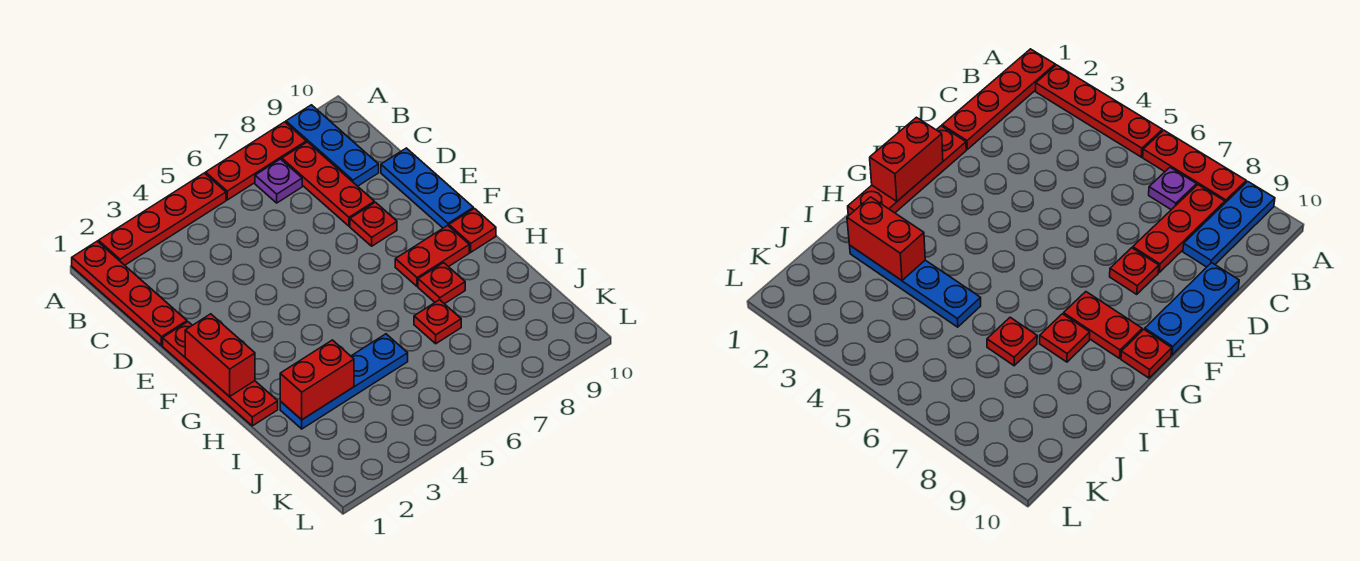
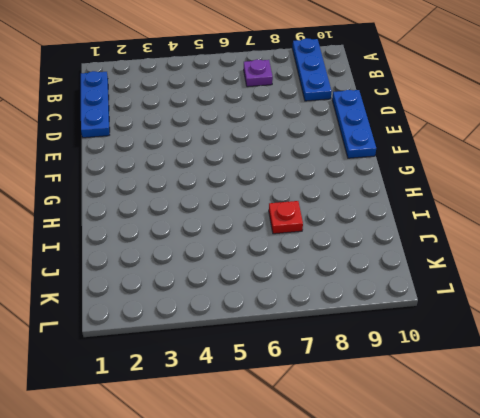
blue 1x3 plate [81,71,110,138] -> red 1x4 plate [72,241,187,346]
none -> red 1x4 plate [98,173,226,265]
none -> red 1x3 plate [206,122,306,200]
none -> red 1x3 plate [282,142,374,226]

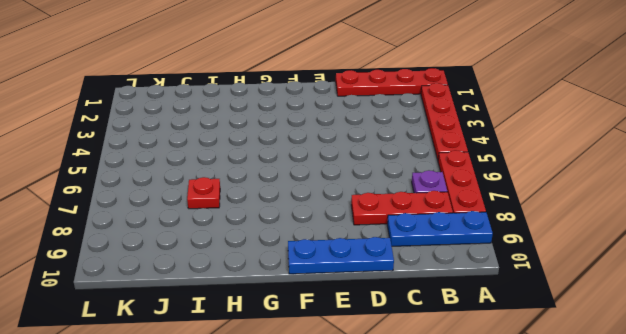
none -> red 1x4 plate [163,322,278,426]
none -> red 1x1 plate [350,202,397,246]
none -> red 1x2 plate [395,225,469,286]

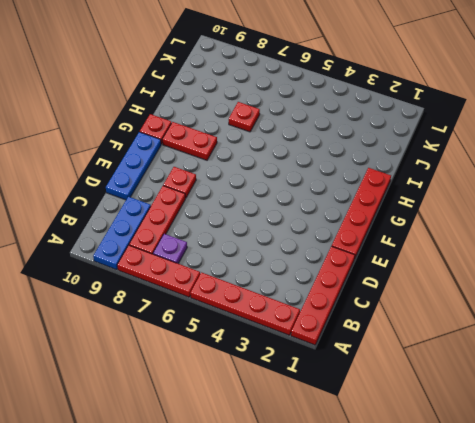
none -> red 1x1 plate [418,263,465,304]
none -> blue 1x4 plate [280,334,408,429]
none -> red 1x2 brick [185,314,255,397]

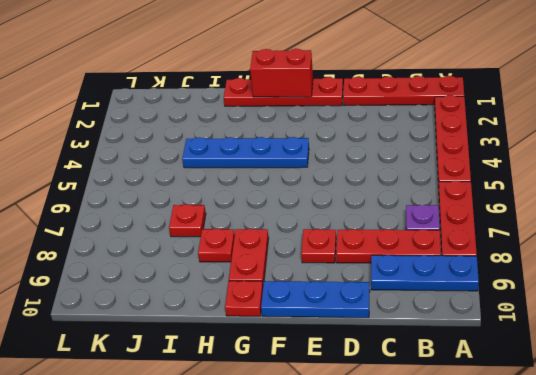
blue 1x4 plate [182,137,309,168] -> blue 1x4 plate turned to [280,334,408,429]
none -> red 1x2 brick [280,340,354,420]

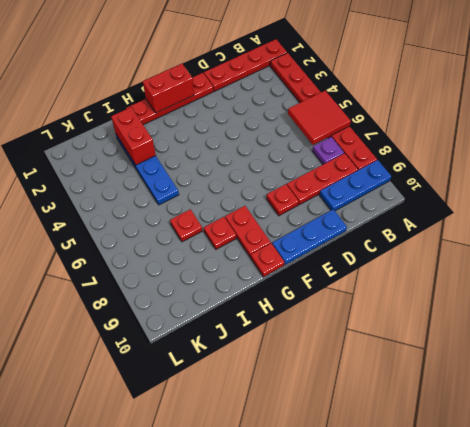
red 2x2 tile [288,91,351,145] -> none

